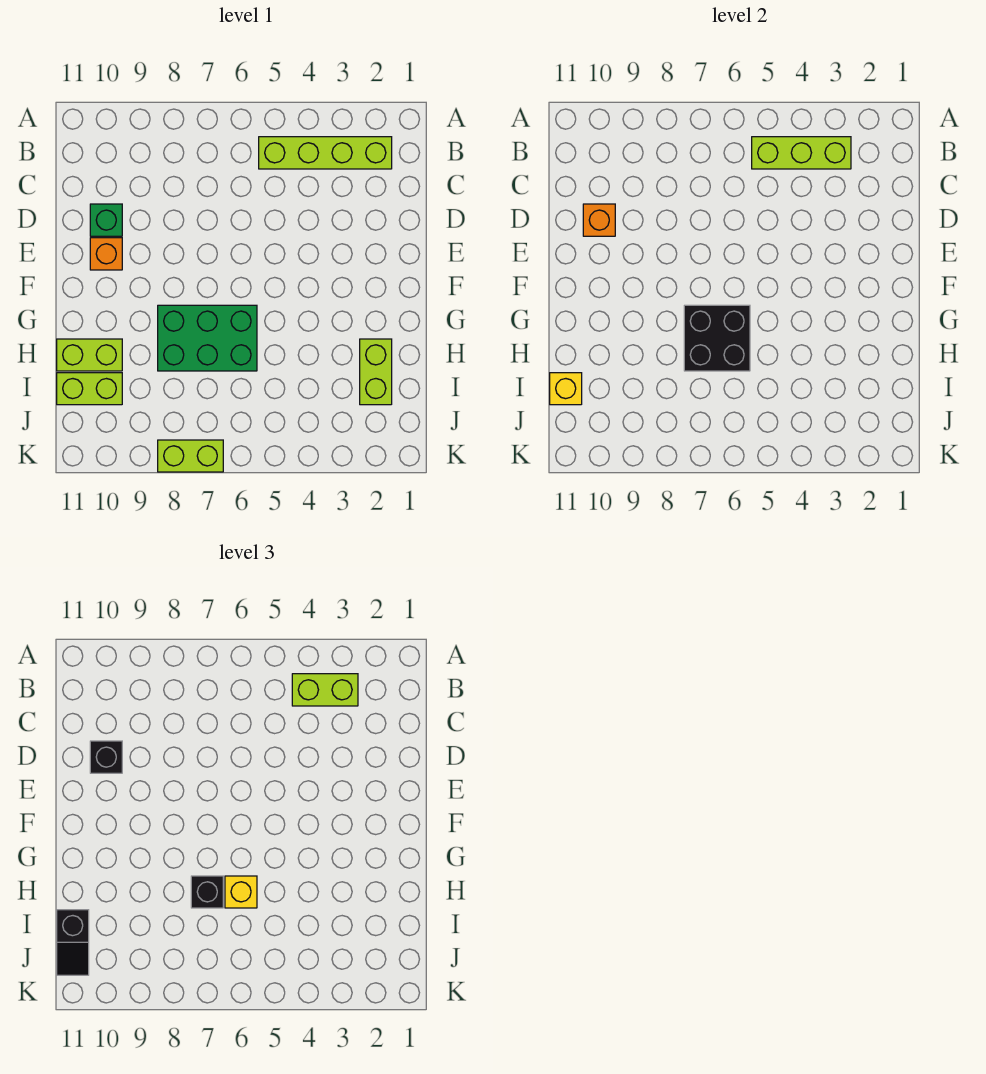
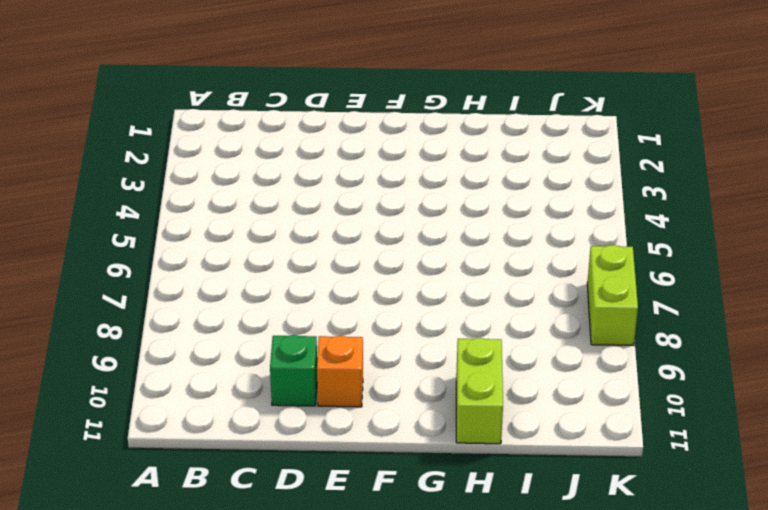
none -> lime 1x4 brick [259,137,392,169]
none -> green 2x3 brick [158,305,257,371]
none -> lime 1x2 brick [360,339,392,405]

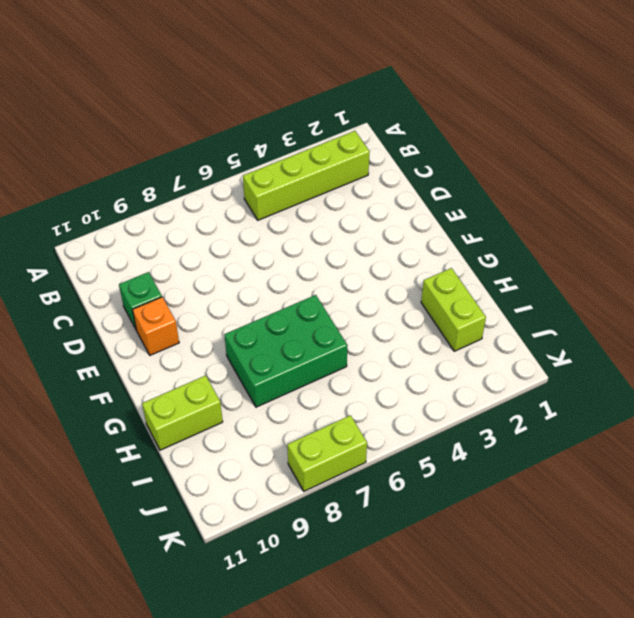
none -> lime 1x2 brick [57,373,122,405]
none -> lime 1x3 brick [752,137,851,169]
none -> orange 1x1 brick [583,204,615,236]

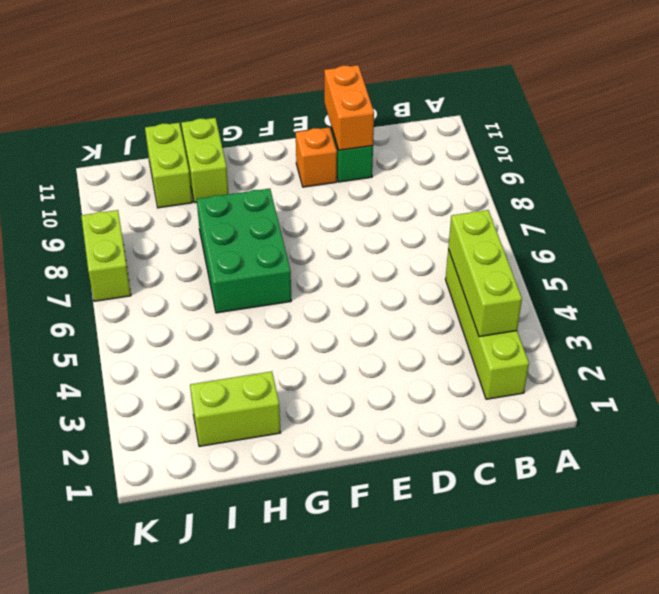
orange 1x2 brick [324,65,374,150] -> orange 1x1 brick [583,204,615,236]
none -> black 2x2 brick [684,305,750,371]
none -> yellow 1x1 brick [550,373,582,405]
none -> lime 1x2 brick [292,674,358,706]

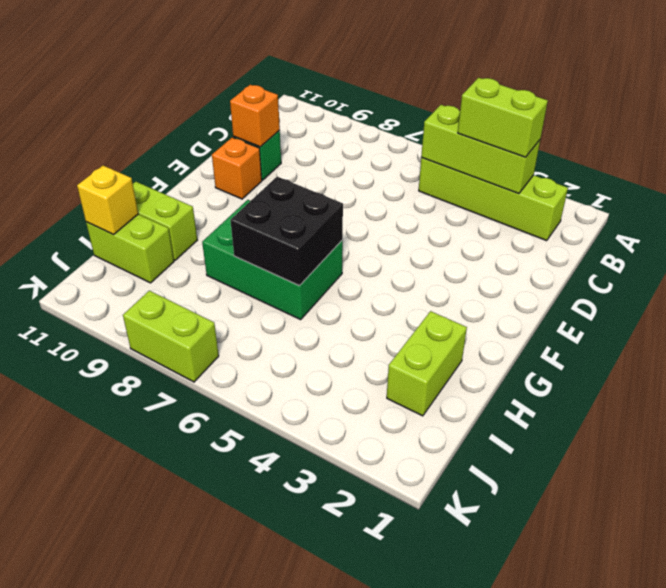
none -> black 1x1 brick [90,741,122,773]
none -> yellow 1x1 brick [225,876,257,908]
none -> black 1x1 brick [191,876,223,908]

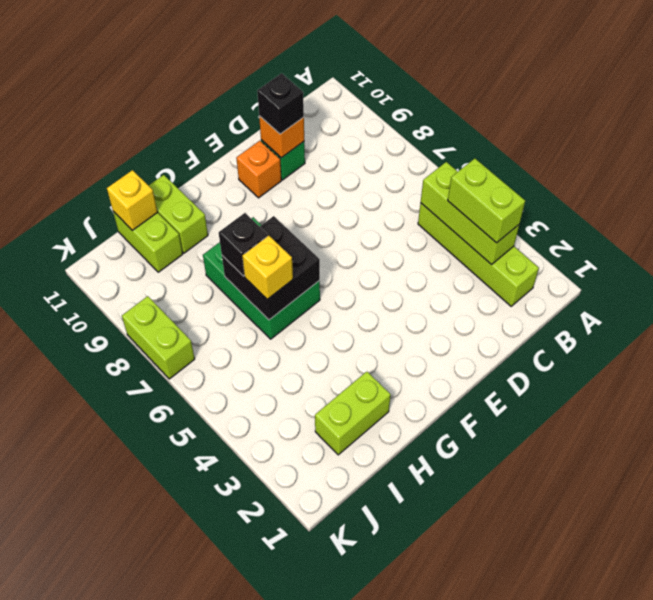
none -> black 1x2 slope [57,910,89,975]

